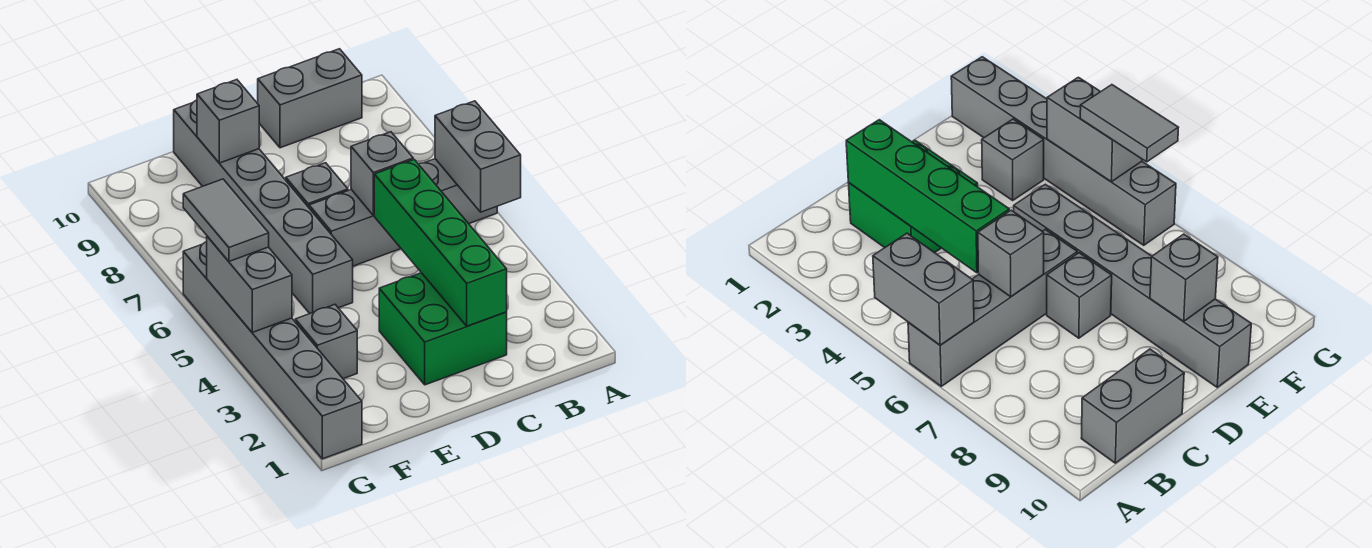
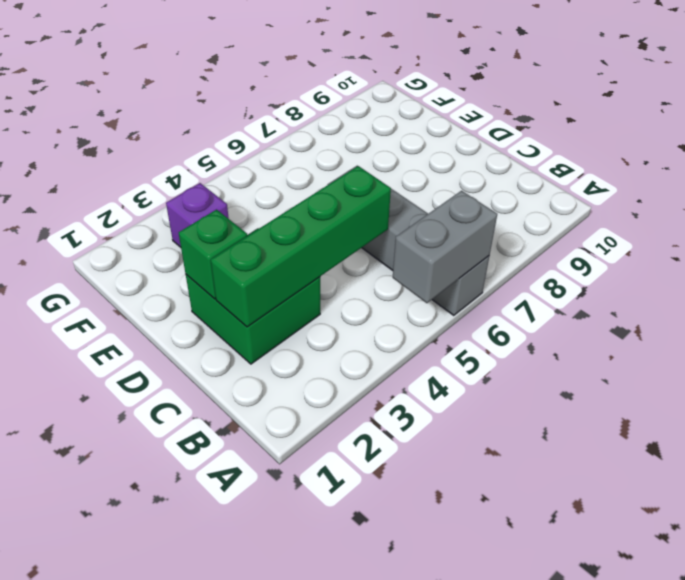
green 1x1 brick [179,210,248,299] -> none
purple 1x1 brick [166,183,229,247] -> grey 1x1 brick [295,305,357,379]
none -> grey 1x2 brick [258,49,362,148]
none -> grey 1x1 brick [286,163,348,207]
none -> grey 1x6 brick [174,100,353,314]

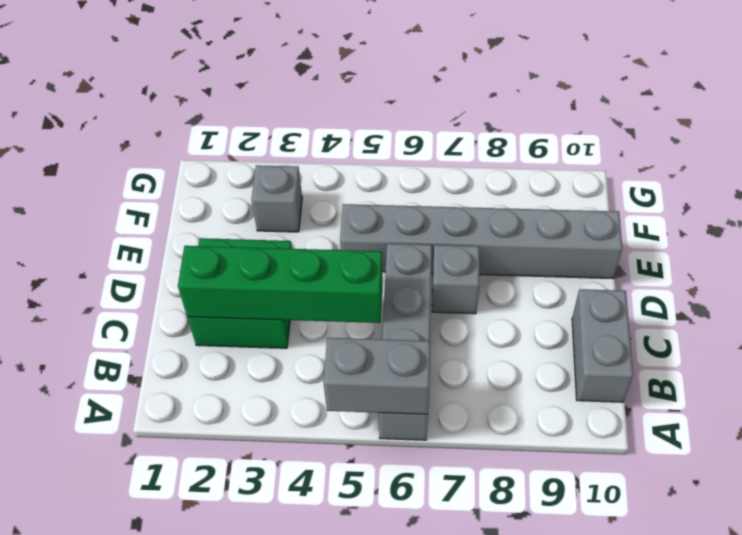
none -> grey 1x6 brick [183,242,362,459]
none -> grey 1x1 brick [351,132,413,215]
none -> grey 1x1 brick [197,80,259,163]

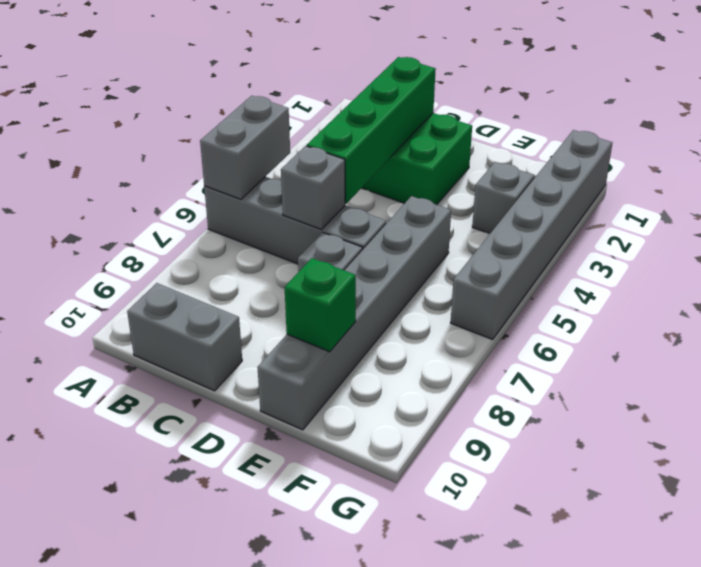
green 1x1 brick [285,258,356,352] -> grey 1x1 brick [197,80,259,163]
none -> grey 1x2 brick [207,236,292,332]
none -> grey 1x2 tile [183,179,269,261]

